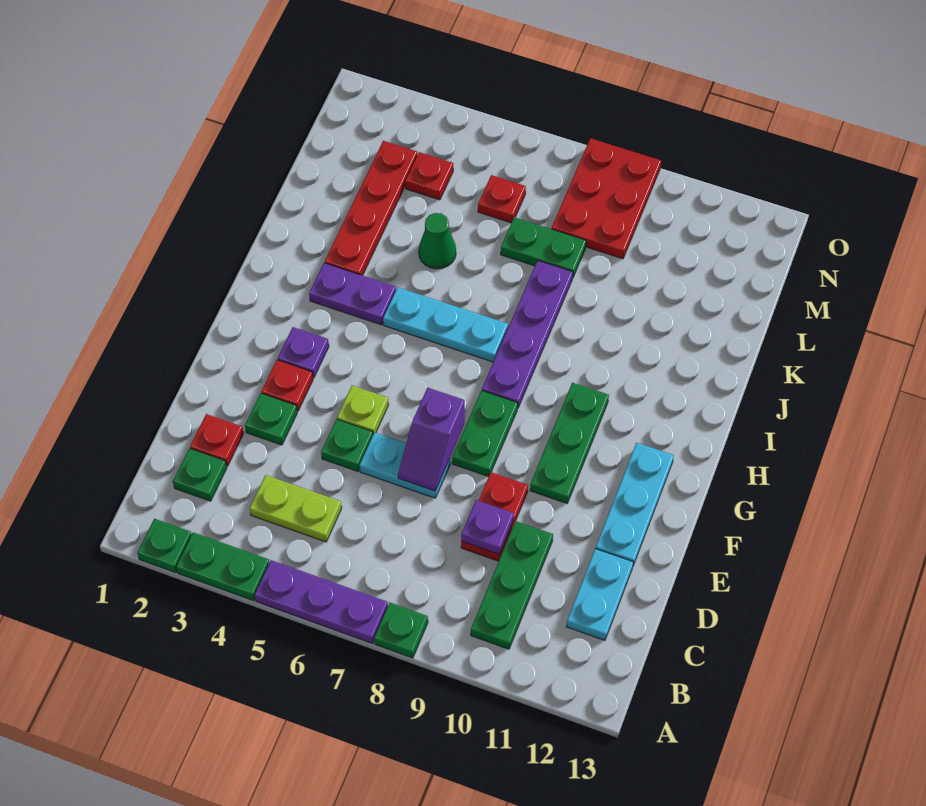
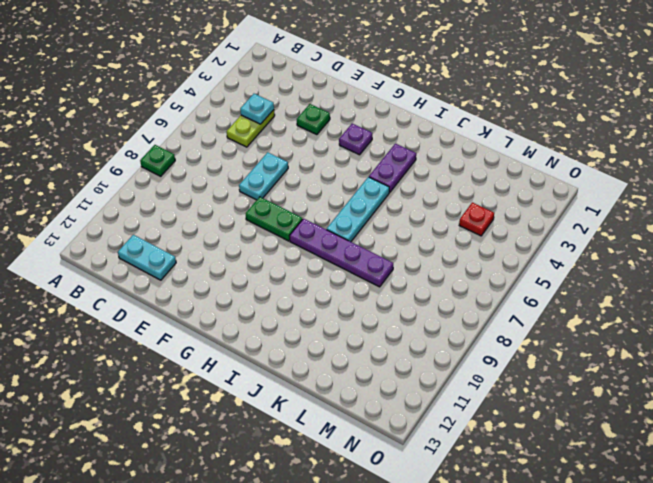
cyan 1x1 plate [240,94,274,124] -> none
none -> green 1x1 plate [137,519,192,573]
none -> green 1x2 plate [176,532,269,601]
none -> purple 1x3 plate [255,560,388,643]
none -> green 1x3 plate [471,521,553,649]

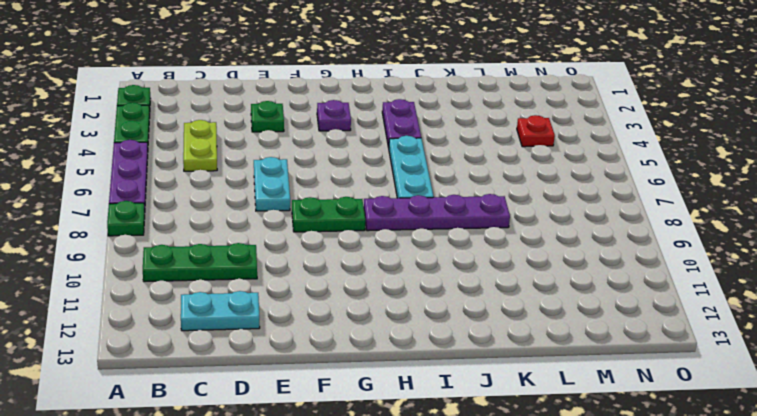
none -> green 1x1 plate [173,448,227,501]
none -> red 1x1 plate [190,414,244,466]
none -> red 1x2 plate [461,472,528,561]
none -> green 1x1 plate [321,419,373,471]

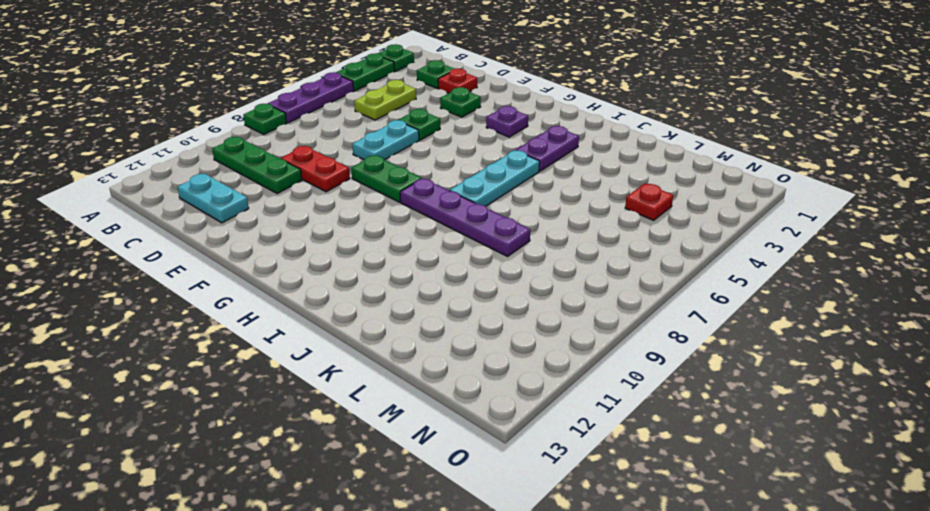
none -> cyan 1x3 plate [596,443,674,565]
none -> red 1x1 plate [261,360,313,411]
none -> lime 1x1 plate [337,385,388,434]
none -> green 1x3 plate [530,383,609,503]

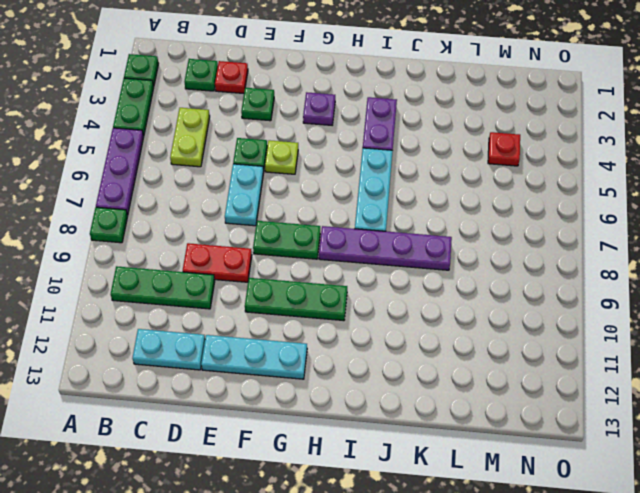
none -> red 1x1 plate [261,360,313,411]
none -> red 1x4 plate [325,141,417,275]
none -> green 1x1 cone [419,213,456,269]
none -> green 1x2 plate [501,217,586,277]

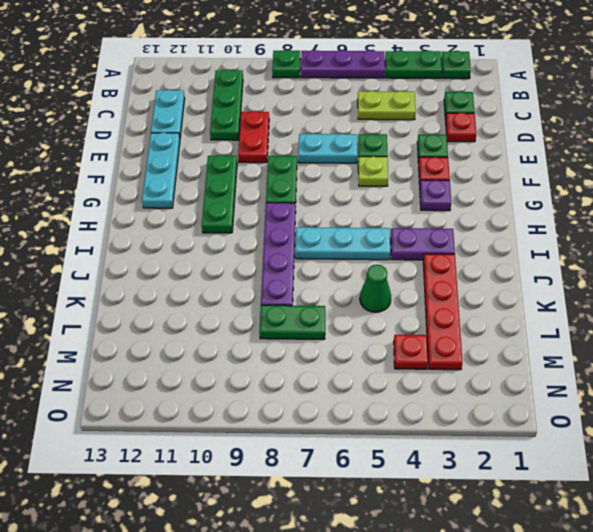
none -> red 1x1 plate [478,175,526,223]
none -> red 2x3 plate [552,138,661,259]
none -> purple 1x1 plate [461,500,514,554]
none -> purple 1x2 slope [398,387,465,491]

